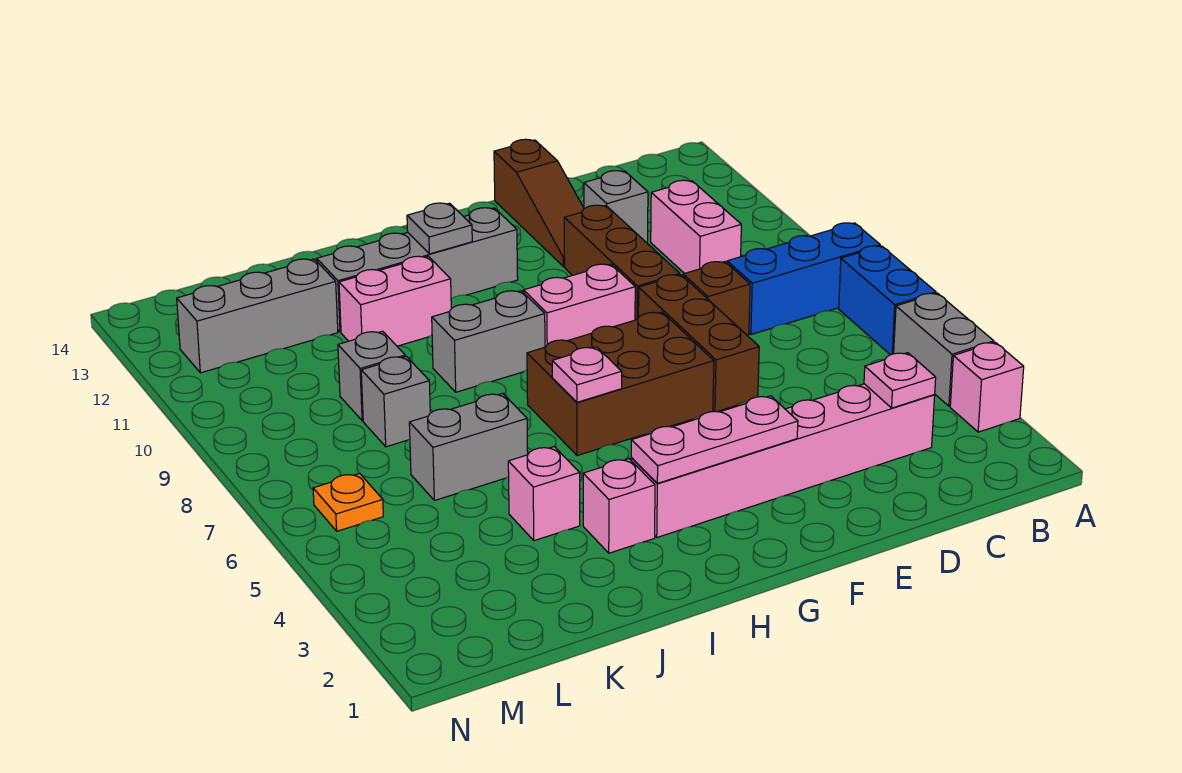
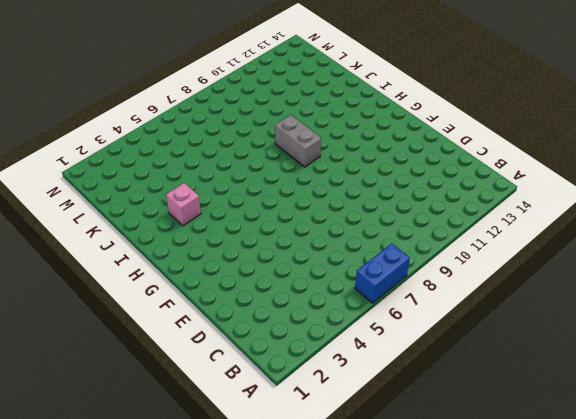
none -> pink 1x1 brick [950,342,1024,432]
none -> grey 1x2 brick [894,293,994,406]
none -> blue 1x3 brick [727,223,880,335]

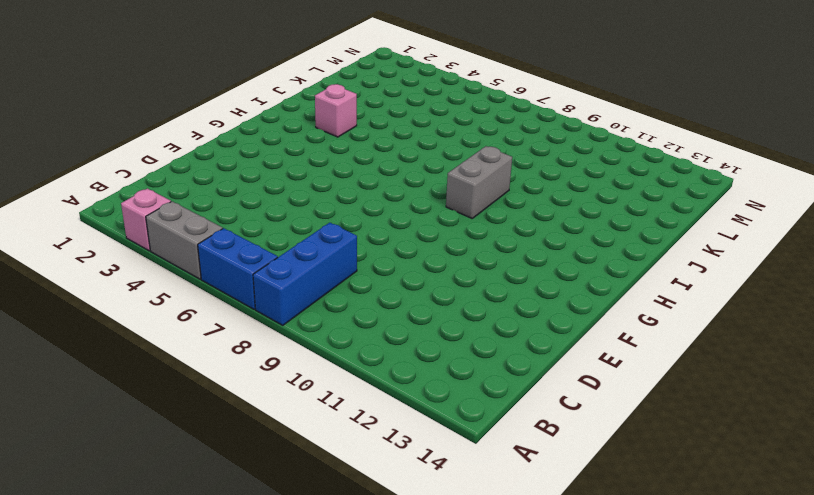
none -> pink 1x6 brick [631,384,935,537]
none -> pink 1x2 brick [651,180,741,274]
none -> brown 1x1 brick [683,262,750,336]

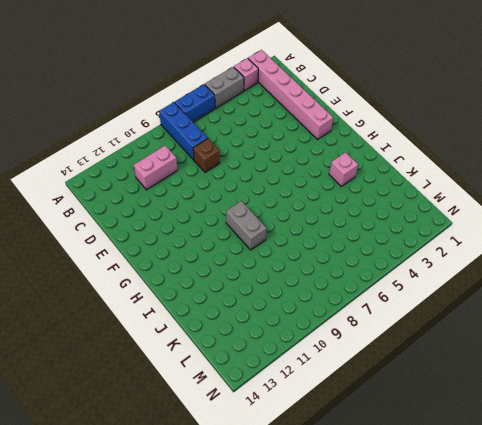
pink 1x6 brick [248,50,333,139] -> pink 1x6 brick moved to [631,384,935,537]
none -> grey 1x1 brick [584,171,648,242]
none -> brown 1x3 brick [638,275,759,412]
none -> brown 1x3 brick [564,205,680,320]

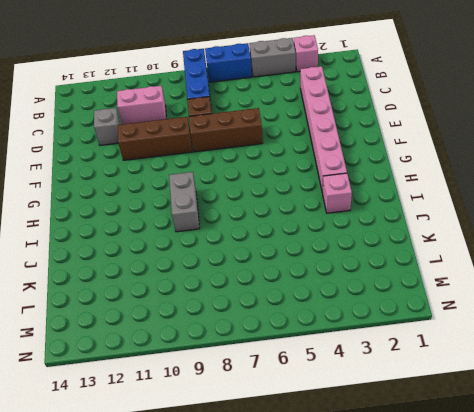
none -> brown 1x3 slope [494,139,584,267]
none -> brown 2x3 brick [527,312,714,456]
none -> pink 1x2 brick [524,264,635,347]

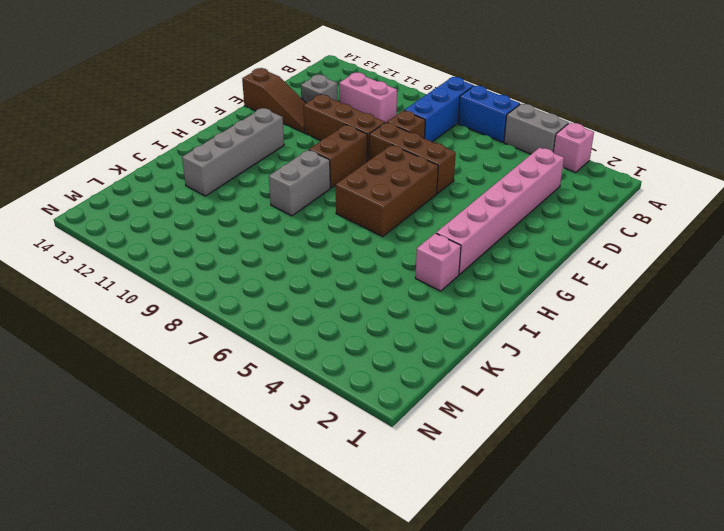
brown 1x2 brick [309,125,367,188] -> pink 1x2 brick [524,264,635,347]
none -> pink 1x2 brick [339,256,451,346]
none -> pink 1x1 brick [508,447,580,541]
none -> grey 1x2 brick [409,393,528,501]

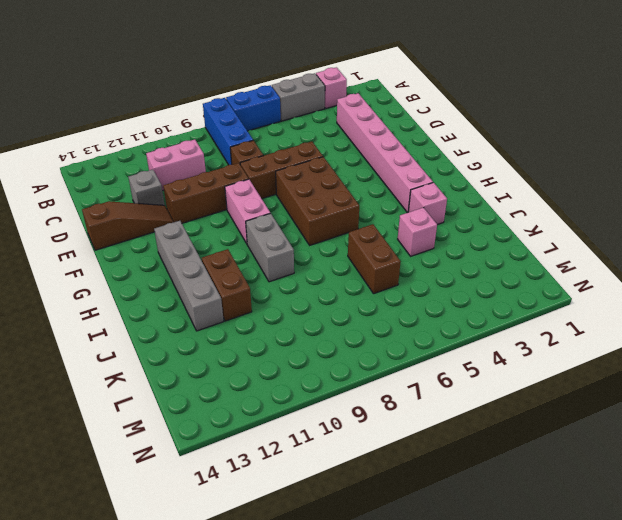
brown 1x2 brick [202,249,252,321] -> pink 1x2 brick [339,256,451,346]
brown 1x2 brick [348,224,401,293] -> grey 1x2 brick [409,393,528,501]
none -> grey 1x1 brick [361,356,430,447]
none -> grey 1x1 brick [338,331,405,421]
none -> grey 1x3 brick [177,259,338,373]

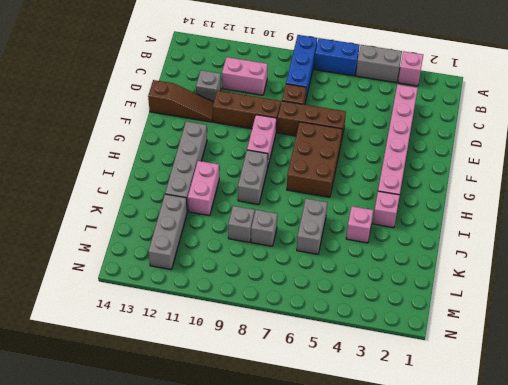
none -> orange 1x1 plate [313,473,383,531]
none -> pink 1x1 plate [864,353,936,408]
none -> pink 1x3 plate [631,396,798,483]

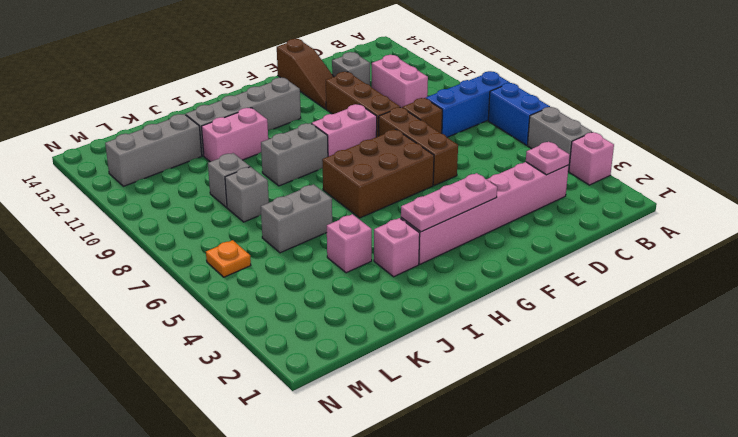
none -> pink 1x1 plate [552,347,622,402]
none -> grey 1x1 plate [407,203,472,254]

